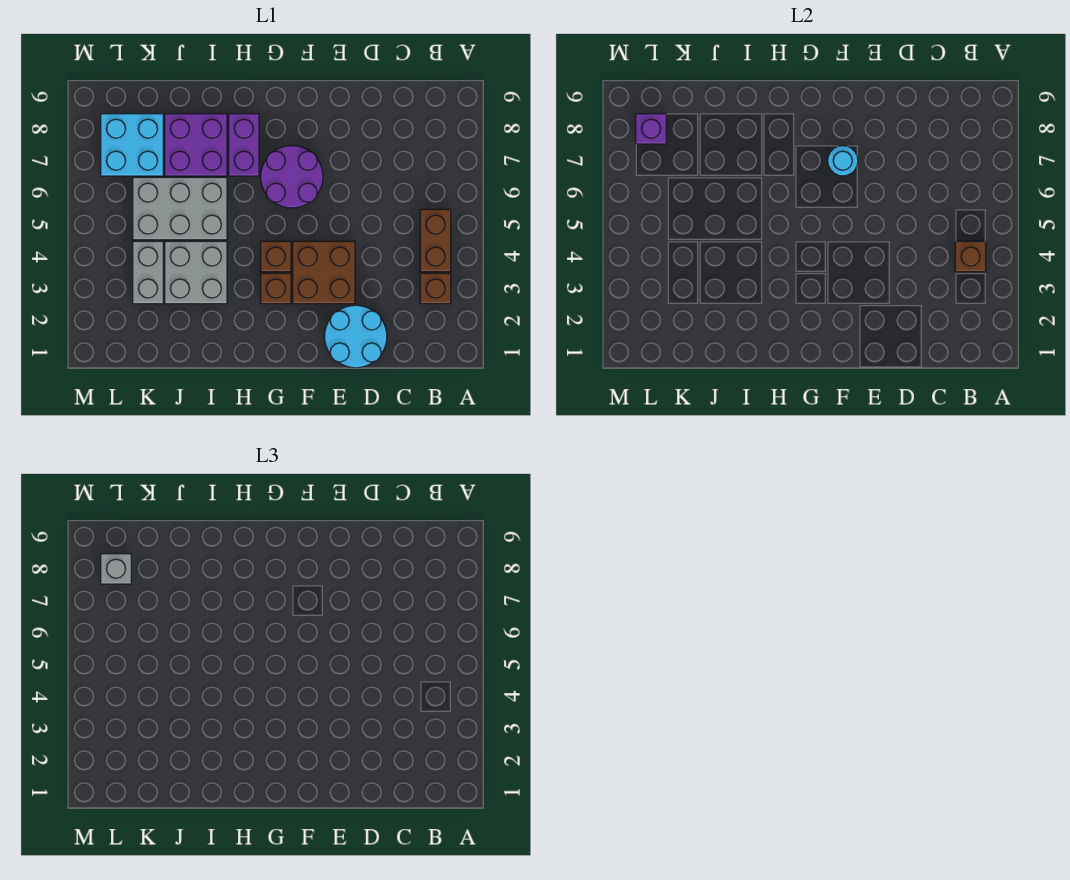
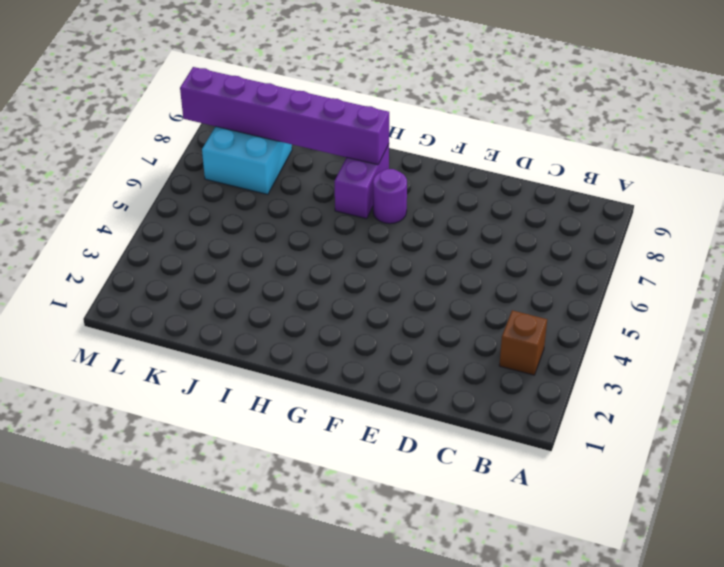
purple 1x1 round brick [373,169,407,224] -> purple 2x2 round brick [261,146,323,208]
purple 1x6 brick [180,67,389,165] -> purple 1x1 brick [636,114,666,144]
none -> brown 1x2 brick [420,209,451,272]
none -> cyan 2x2 round brick [325,305,387,368]
none -> brown 2x2 brick [293,241,355,304]

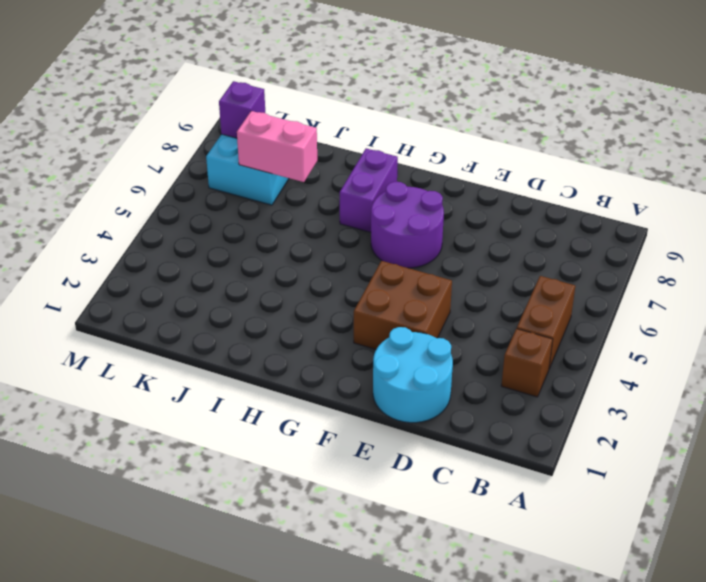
pink 1x2 brick [237,111,317,182] -> none
none -> brown 1x1 brick [261,273,291,304]
none -> brown 1x1 brick [261,241,291,272]
none -> grey 2x2 brick [165,241,227,304]

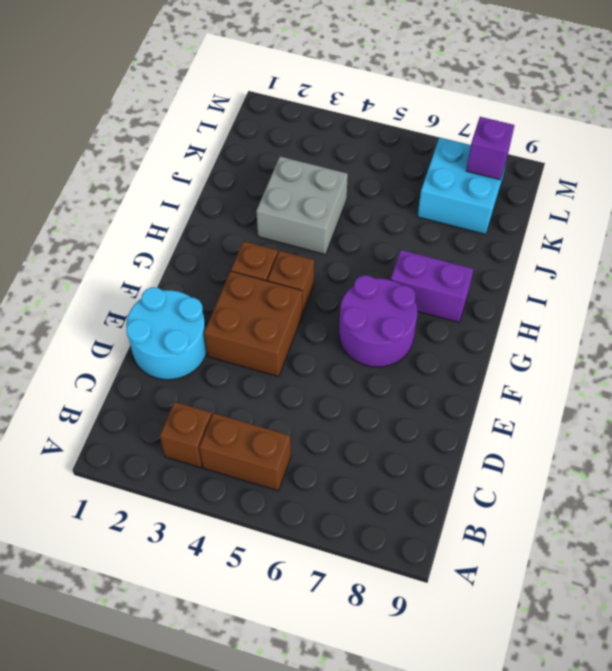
none -> grey 2x3 brick [133,177,227,240]
none -> purple 2x2 brick [165,114,227,176]
none -> grey 1x2 brick [133,241,163,304]

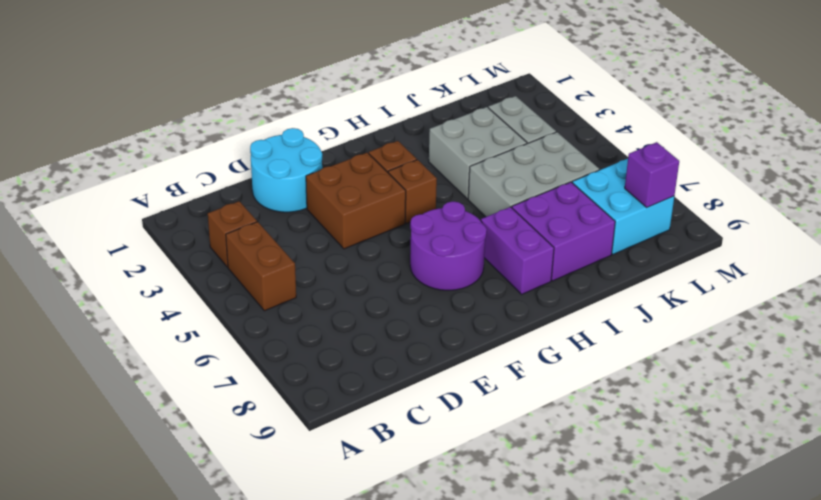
none -> brown 1x1 brick [955,241,986,272]
none -> cyan 1x1 round brick [828,146,858,176]
none -> grey 1x1 brick [101,554,131,584]

